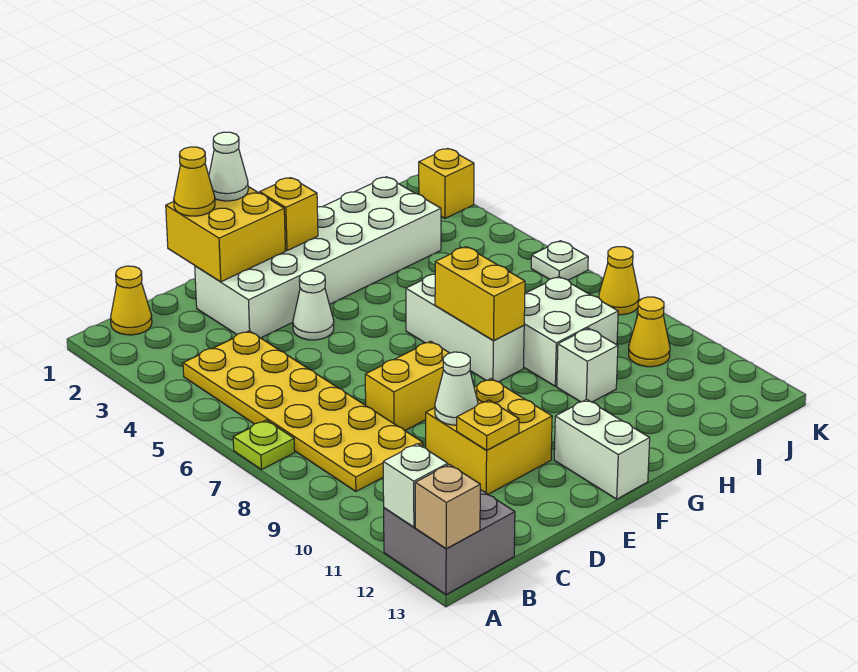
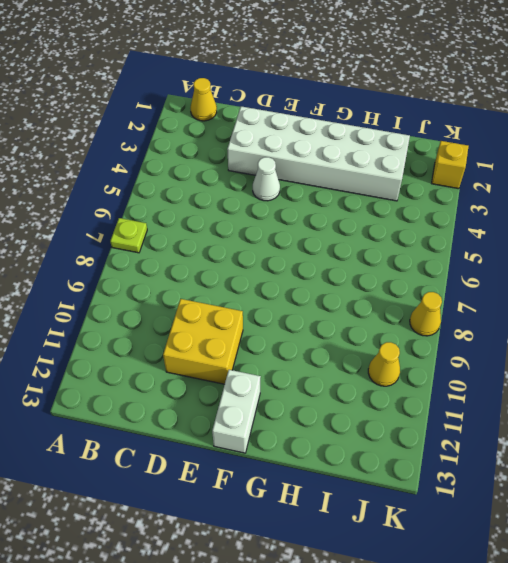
none -> grey 2x2 brick [384,489,515,595]
none -> yellow 2x6 plate [183,331,423,491]
none -> yellow 1x2 brick [365,341,449,431]

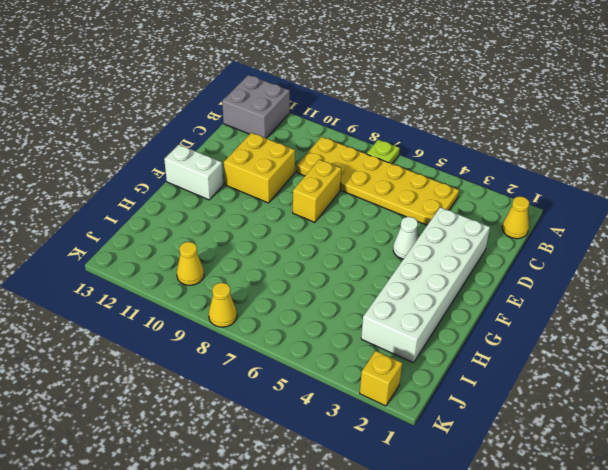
none -> white 1x3 brick [406,274,524,382]
none -> white 2x2 brick [524,277,618,386]
none -> white 1x1 brick [557,328,618,402]

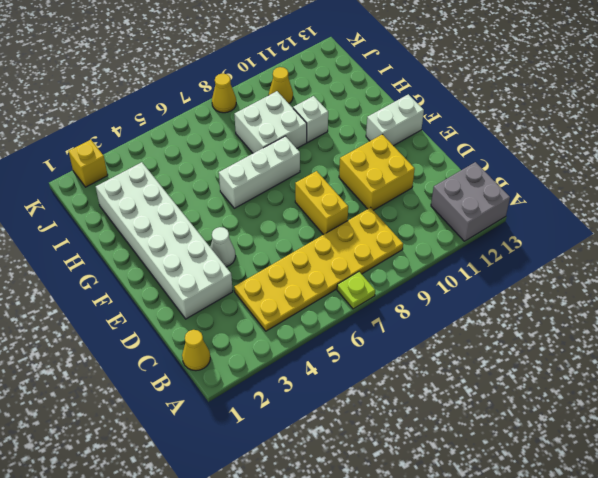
none -> white 1x1 plate [531,241,588,280]
none -> white 1x1 brick [383,444,448,527]
none -> tan 1x1 brick [415,464,480,549]

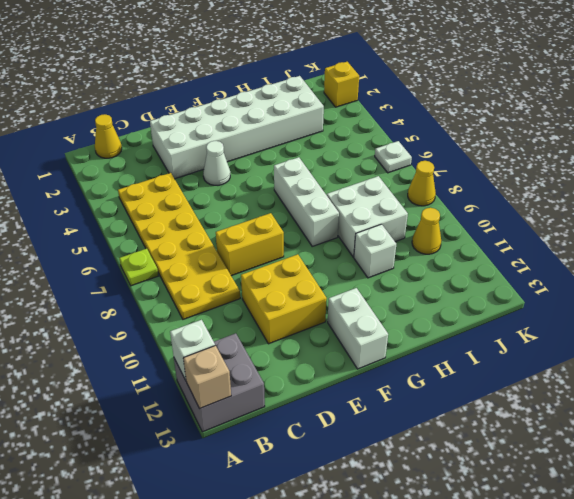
none -> yellow 2x2 brick [166,187,285,282]
none -> white 1x1 cone [435,352,478,425]
none -> yellow 1x1 plate [457,400,519,450]

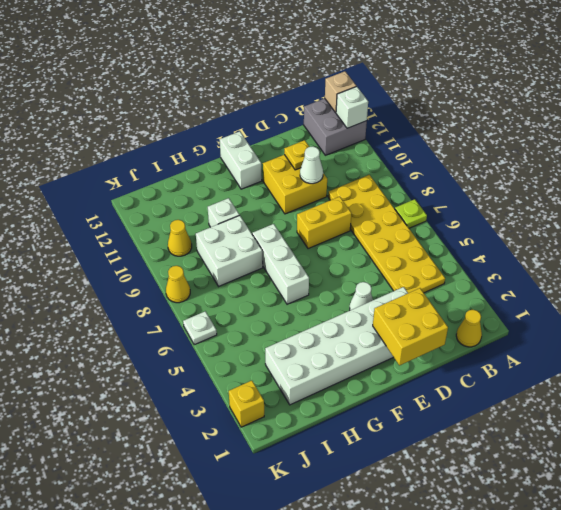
none -> yellow 1x1 brick [260,178,318,251]
none -> yellow 1x2 brick [435,247,525,341]
none -> yellow 1x1 cone [174,147,215,216]

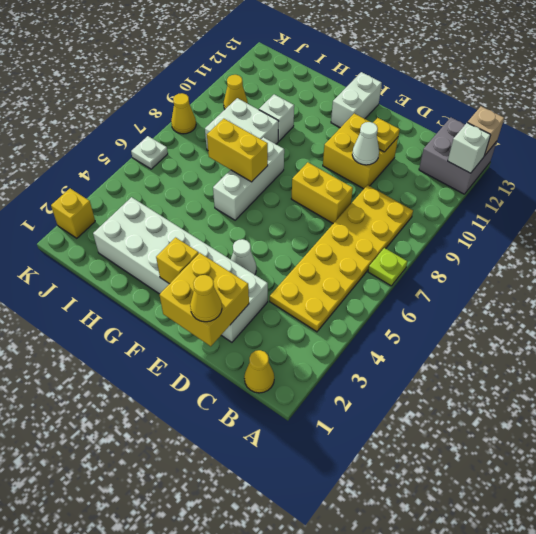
yellow 1x2 brick [207,119,268,182] -> yellow 1x2 brick turned to [435,247,525,341]
none -> white 1x1 cone [209,132,248,201]

